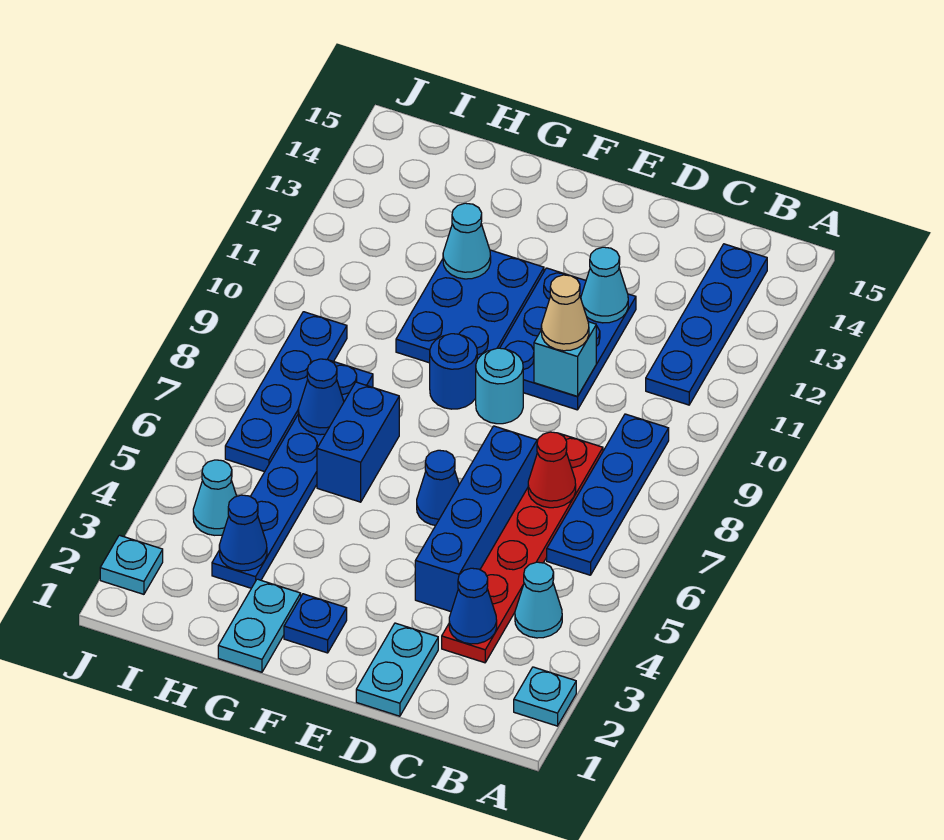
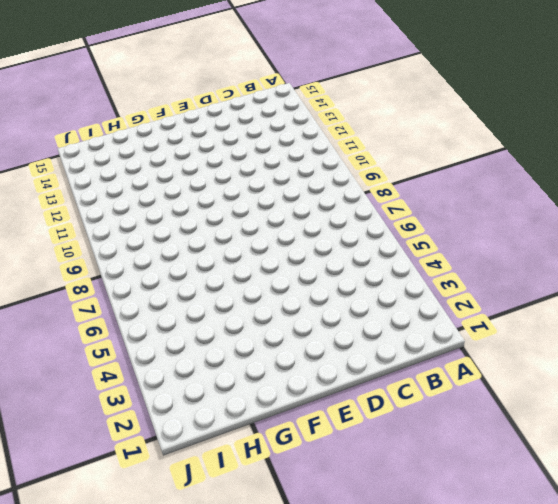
none -> cyan 1x1 plate [514,667,576,726]
none -> cyan 1x1 cone [515,562,562,638]
none -> blue 1x4 plate [547,414,669,575]

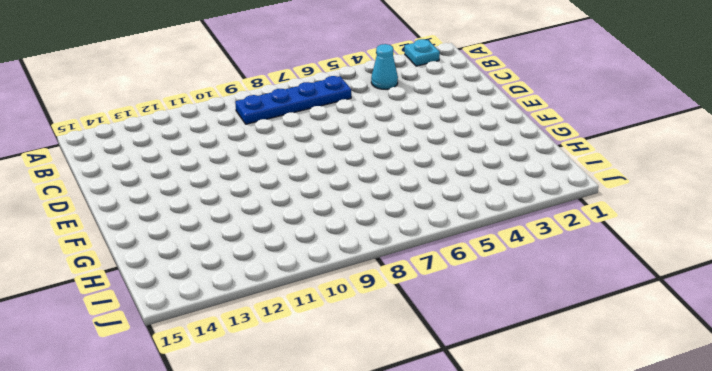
none -> blue 1x4 plate [646,244,767,405]
none -> red 1x6 plate [442,433,603,663]
none -> cyan 1x2 plate [356,623,438,716]

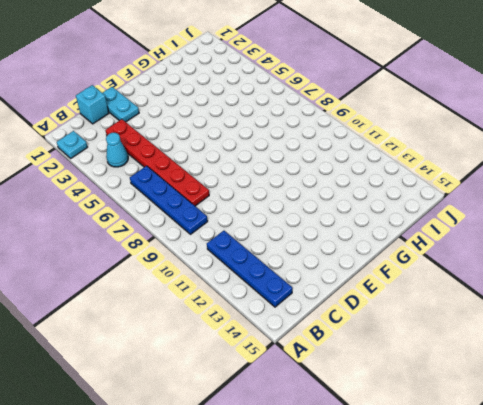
cyan 1x1 brick [76,85,109,124] -> cyan 1x1 brick moved to [534,322,596,397]
none -> blue 1x4 brick [415,426,537,611]
none -> blue 2x3 plate [500,268,636,410]
none -> blue 1x1 cone [417,450,459,525]

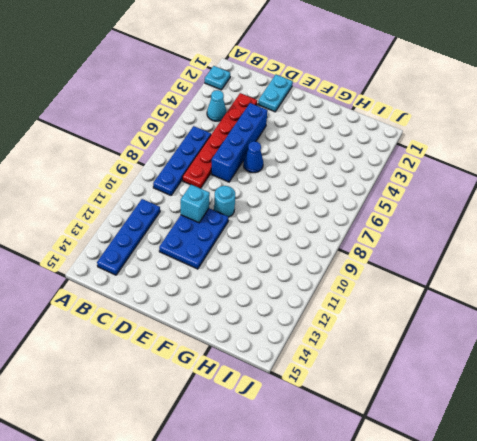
none -> blue 1x1 plate [284,594,347,653]
none -> blue 1x1 round brick [430,334,477,409]
none -> blue 2x3 plate [396,250,544,363]

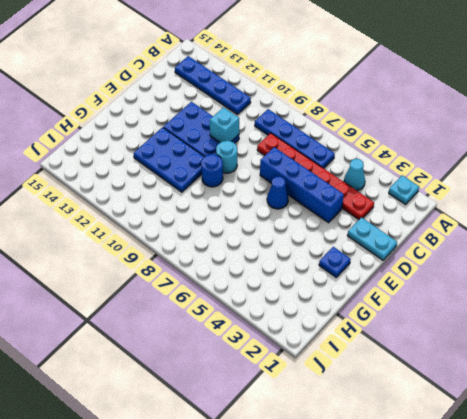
none -> cyan 1x2 plate [218,579,301,672]
none -> blue 1x2 brick [317,382,399,502]
none -> blue 1x6 plate [212,361,373,588]

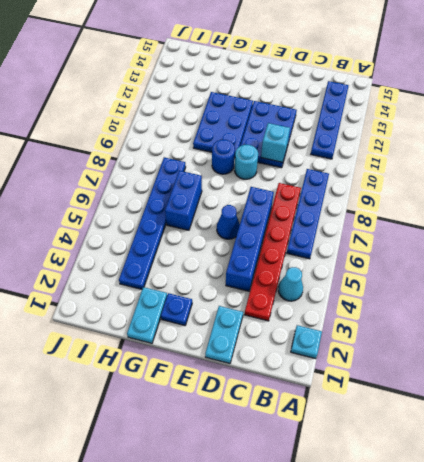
none -> cyan 1x1 cone [193,460,237,535]
none -> blue 1x4 plate [225,312,347,472]
none -> cyan 1x1 plate [100,535,163,594]

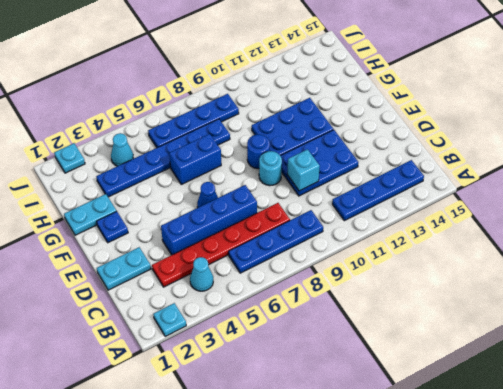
none -> blue 1x1 cone [449,568,497,644]
none -> red 1x1 cone [528,432,576,508]
none -> cyan 1x1 cone [581,247,628,323]

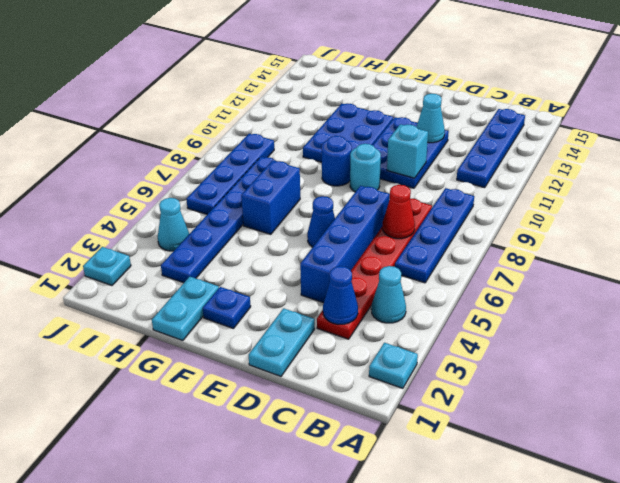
none -> cyan 1x1 cone [443,203,491,279]
none -> blue 1x1 cone [219,495,267,571]
none -> blue 1x1 cone [298,359,344,435]

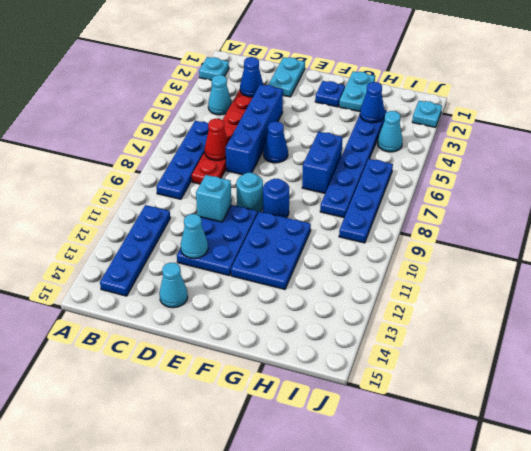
cyan 1x1 cone [159,263,188,308] -> cyan 1x1 cone moved to [443,203,491,279]
none -> blue 1x1 cone [298,359,344,435]
none -> tan 1x1 cone [541,275,589,351]

